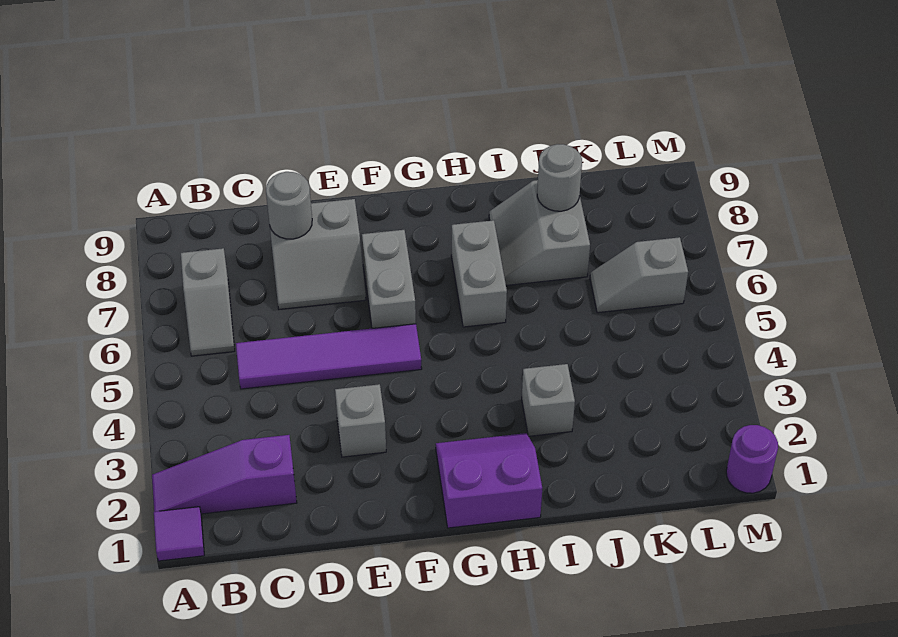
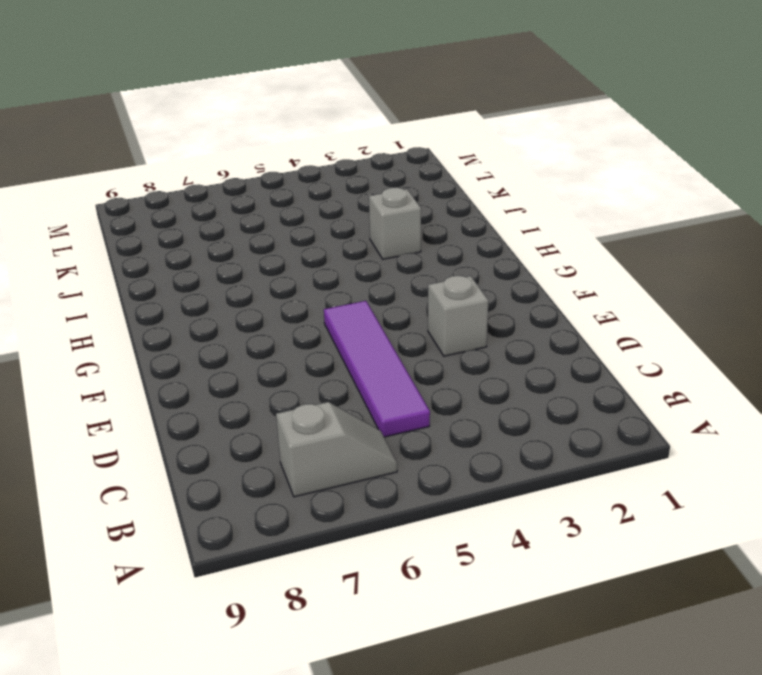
none -> purple 1x1 tile [154,507,204,561]
none -> purple 1x3 slope [152,435,297,514]
none -> grey 2x2 slope [270,199,366,309]

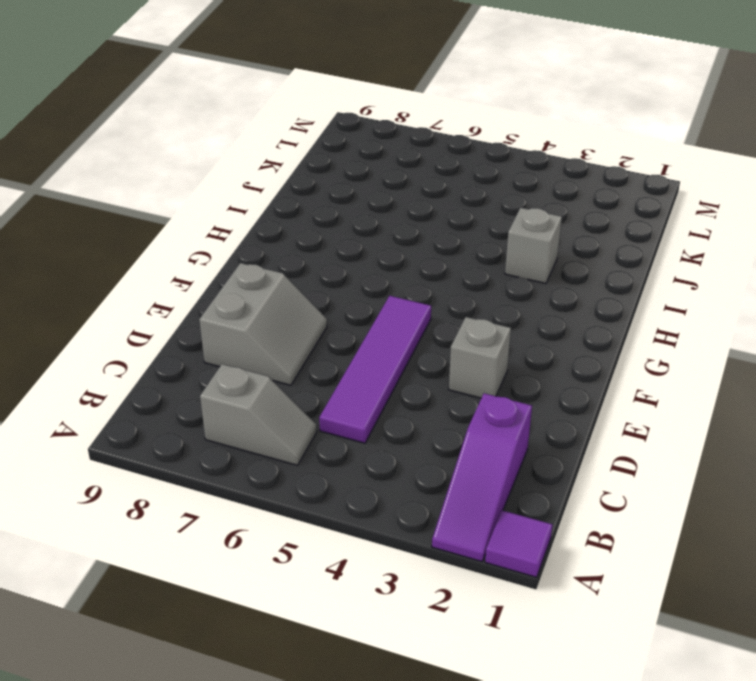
none -> grey 1x2 brick [362,230,416,328]
none -> purple 2x2 slope [436,433,542,528]
none -> grey 1x2 brick [451,220,507,327]

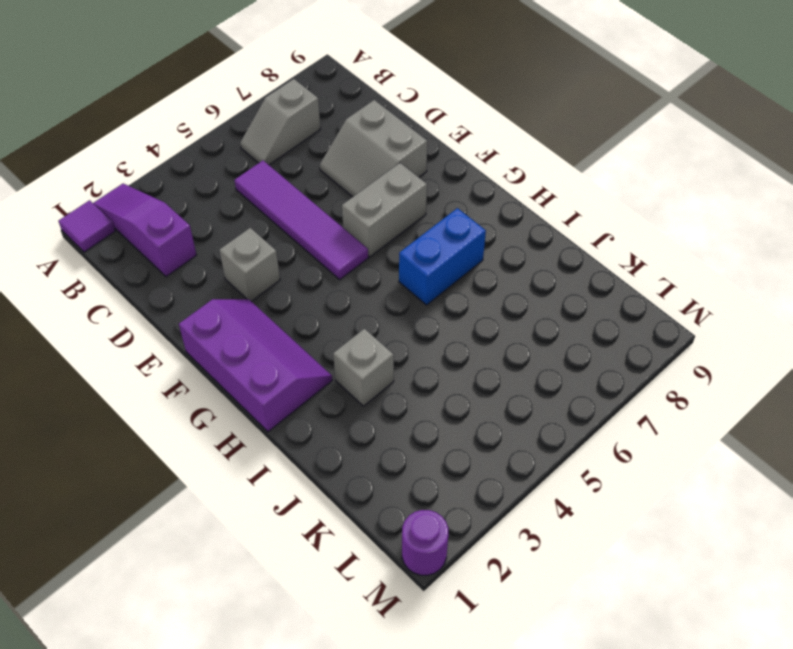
purple 2x3 slope [179,299,332,432] -> purple 2x2 slope [436,433,542,528]
blue 1x2 brick [399,208,486,305] -> grey 1x2 brick [451,220,507,327]
none -> grey 2x2 slope [489,180,590,285]
none -> grey 1x2 slope [590,237,688,313]
none -> grey 1x1 round brick [266,172,312,239]

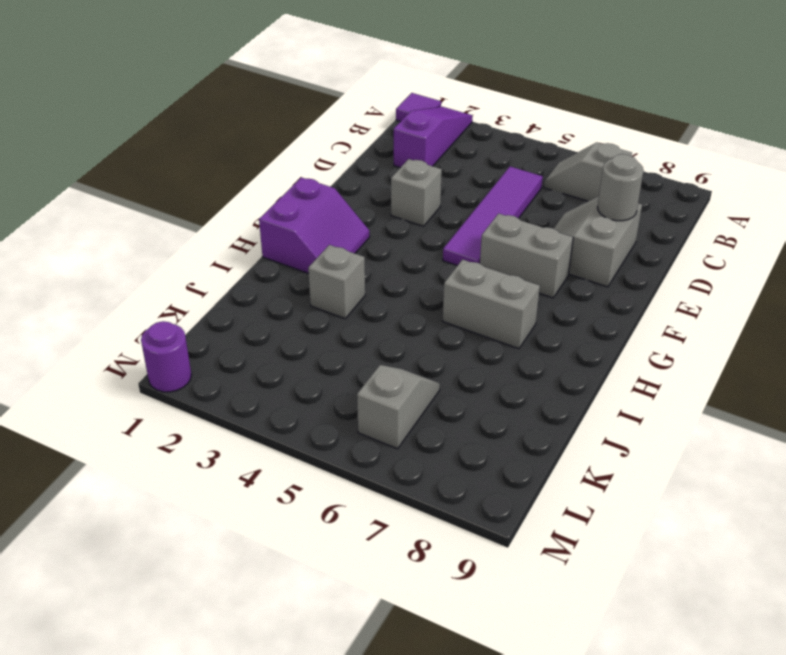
none -> grey 2x2 slope [489,180,590,285]
none -> grey 1x1 round brick [537,144,582,211]

